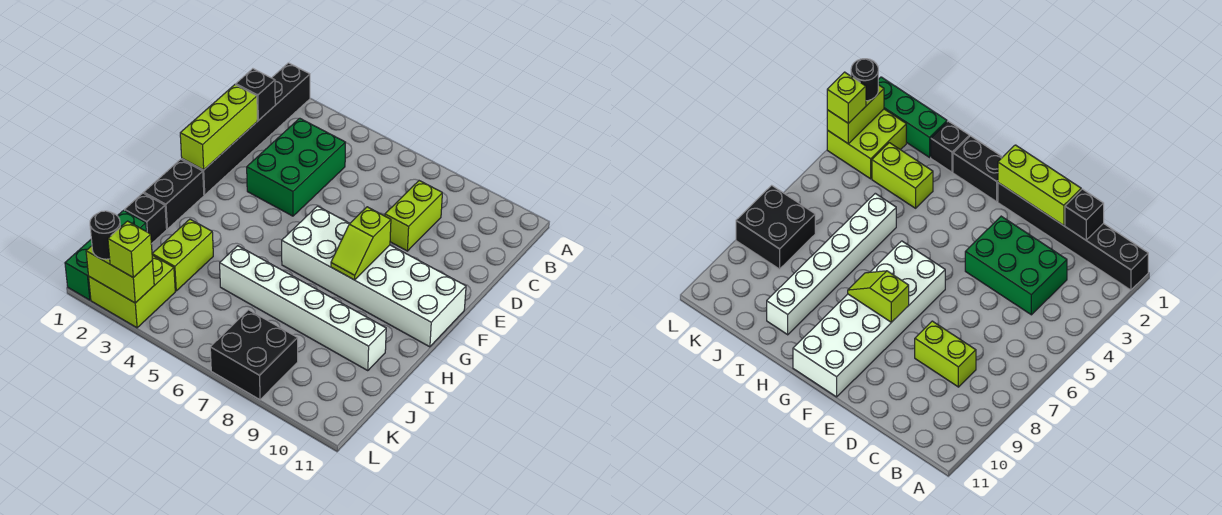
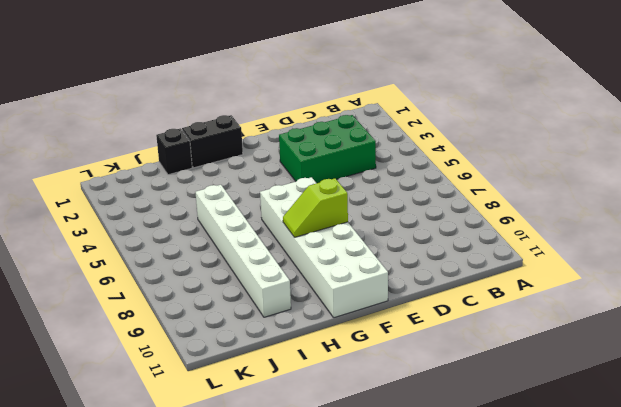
none -> black 1x6 brick [182,63,310,195]
none -> lime 1x2 brick [385,181,442,251]
none -> lime 1x2 brick [152,219,213,291]

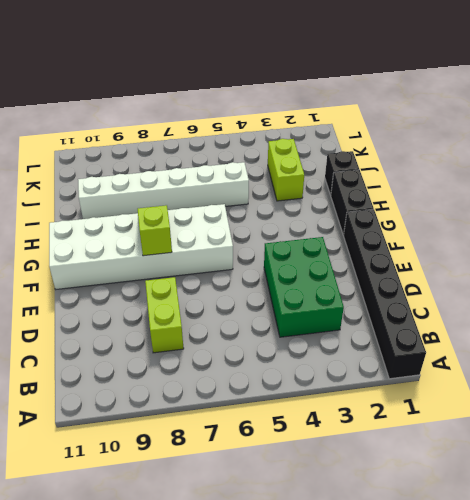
none -> green 1x3 brick [65,210,146,300]
none -> lime 2x2 brick [89,255,175,328]
none -> black 2x2 brick [210,310,298,400]

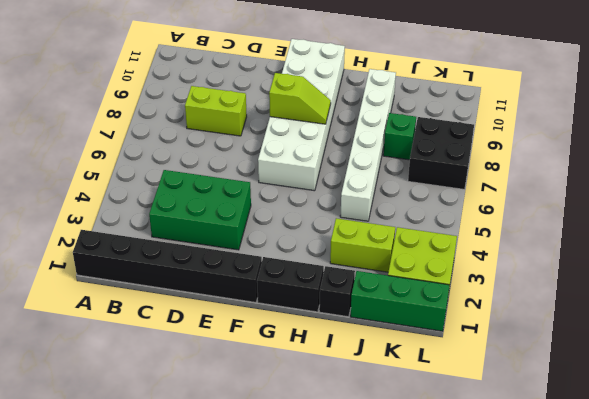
green 1x1 brick [383,113,416,160] -> none
none -> black 1x1 brick [236,69,275,120]
none -> lime 1x3 brick [180,85,257,170]
none -> lime 1x2 brick [86,246,154,303]

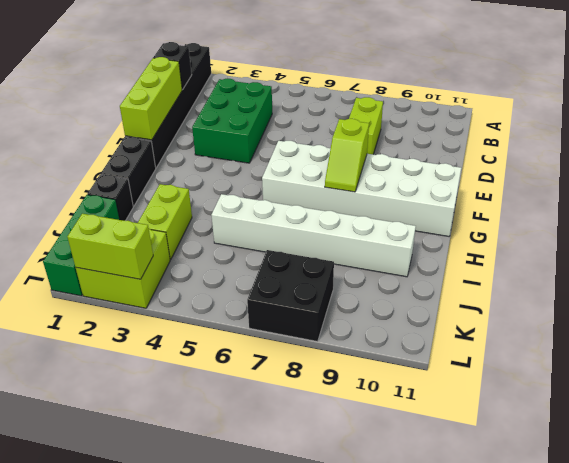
none -> black 1x1 round brick [90,211,120,259]
none -> lime 1x1 brick [108,221,153,278]

